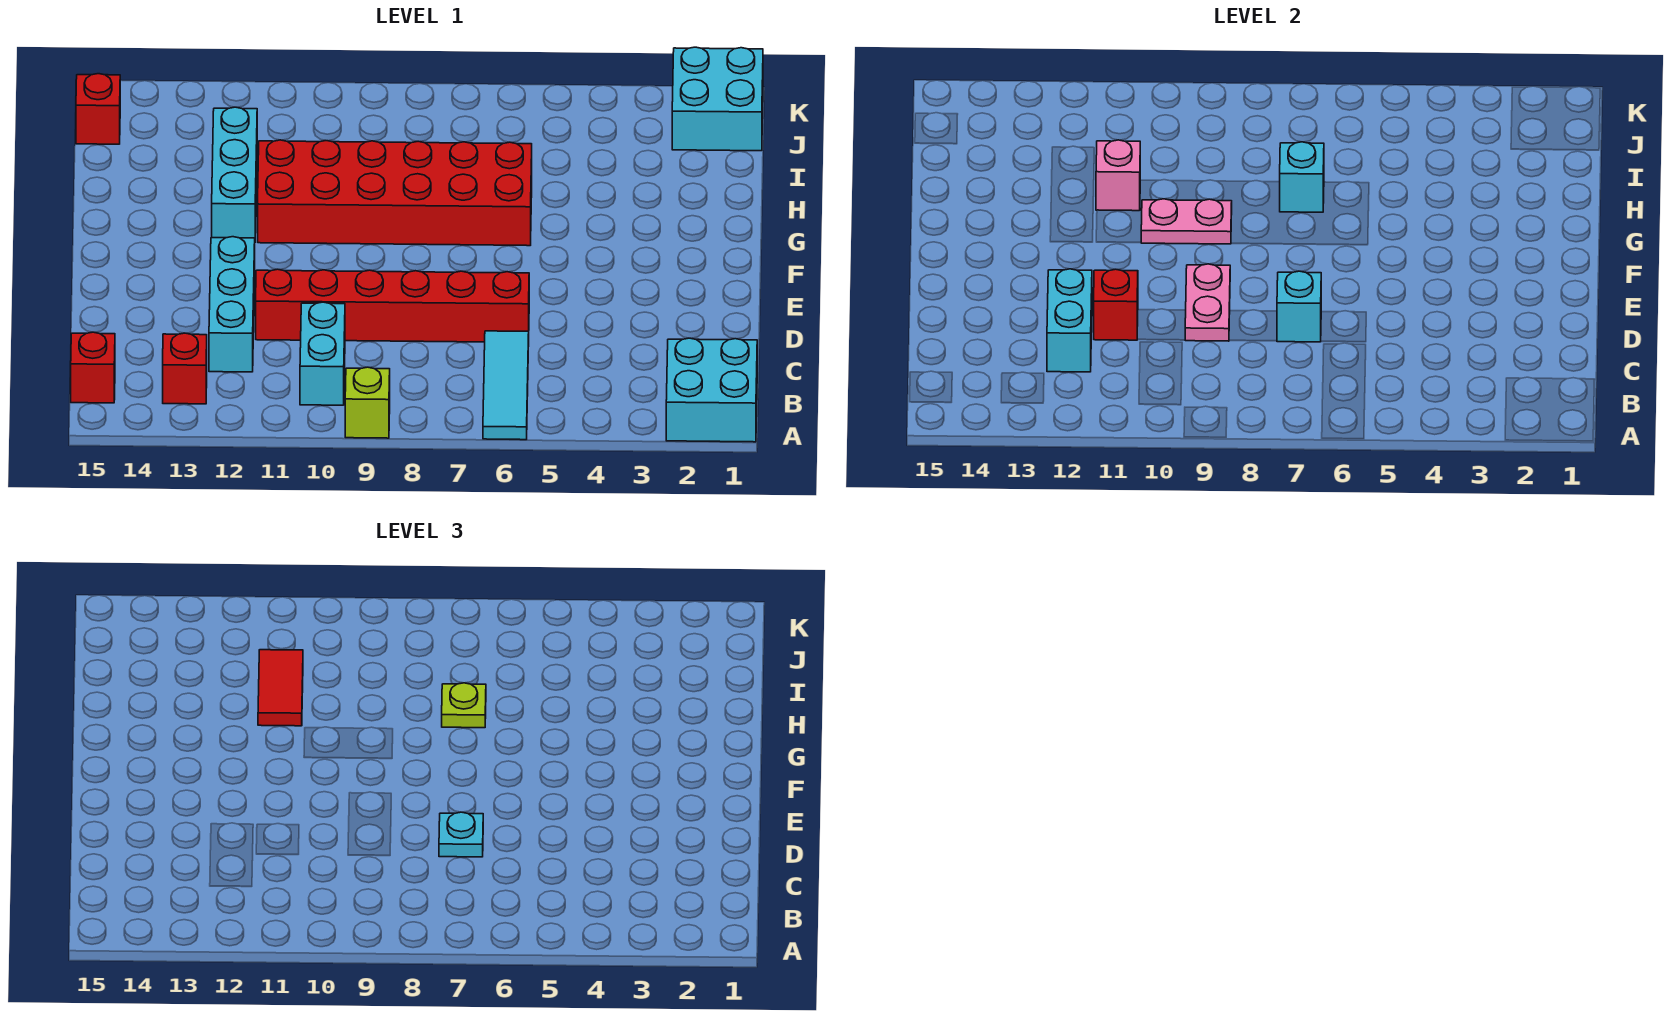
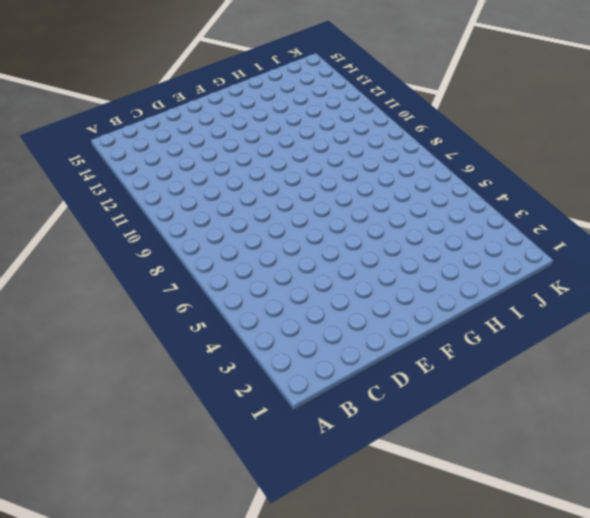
none -> cyan 2x2 brick [666,338,757,442]
none -> cyan 1x3 tile [483,331,529,440]
none -> lime 1x1 brick [345,367,390,438]

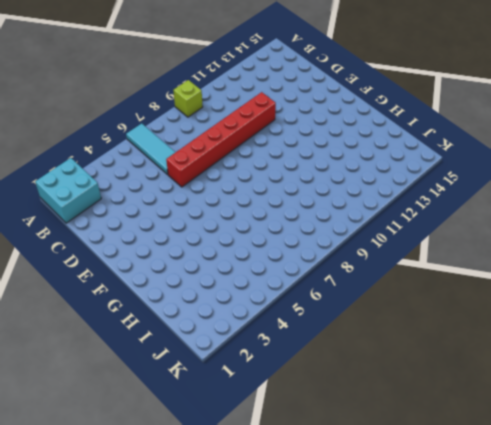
none -> cyan 1x2 brick [300,302,345,405]
none -> red 1x1 brick [163,333,207,404]
none -> red 1x1 brick [71,332,115,403]

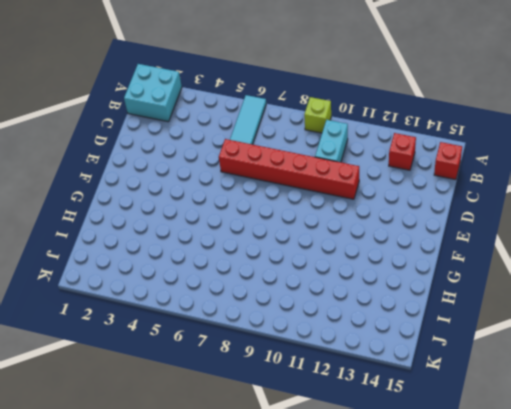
none -> cyan 1x3 brick [209,237,255,372]
none -> red 2x6 brick [258,140,532,246]
none -> cyan 1x3 brick [212,107,257,238]

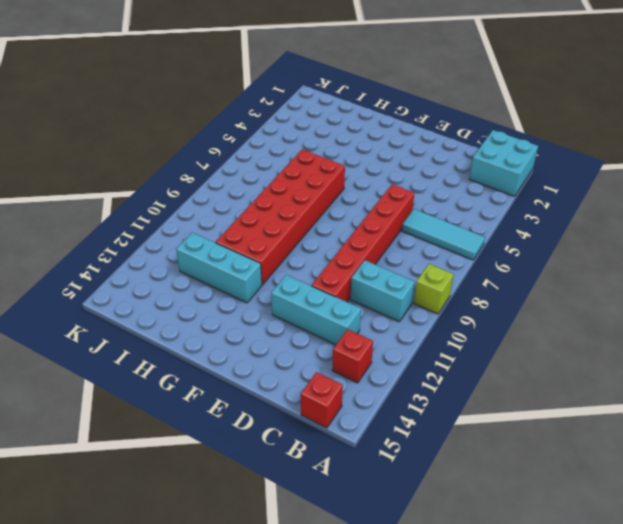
none -> cyan 2x2 brick [672,47,763,151]
none -> red 1x1 brick [76,74,120,144]
none -> cyan 1x2 brick [1047,269,1092,372]

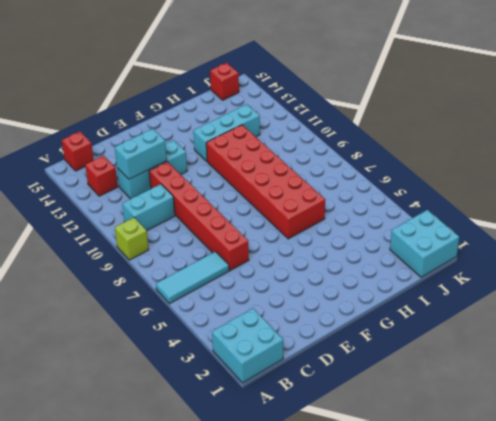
none -> cyan 1x1 brick [1277,271,1321,342]
none -> pink 1x2 plate [1185,264,1230,341]
none -> red 1x1 brick [1094,269,1138,340]

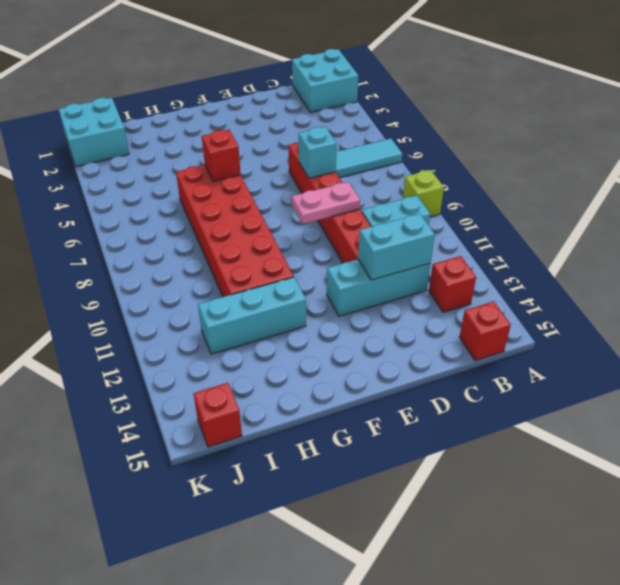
red 1x1 brick [202,130,241,182] -> red 1x1 brick moved to [1094,269,1138,340]
none -> pink 1x2 plate [1141,199,1232,244]
none -> cyan 1x1 brick [1280,142,1324,212]
none -> pink 1x1 brick [1096,140,1140,211]

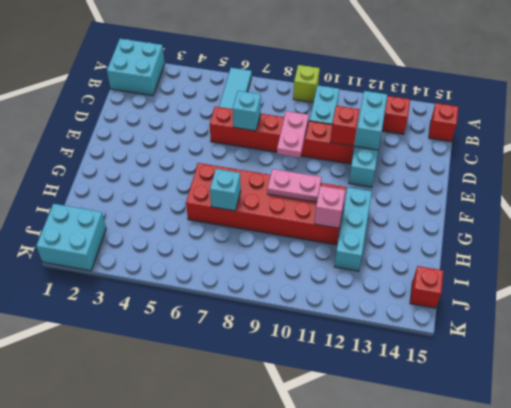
none -> cyan 1x1 plate [439,812,483,857]
none -> lime 1x1 plate [442,683,486,728]
none -> red 1x2 tile [258,650,303,726]

